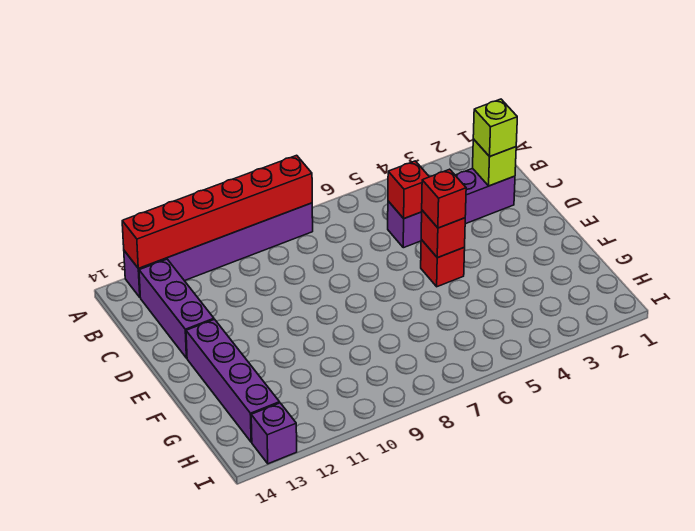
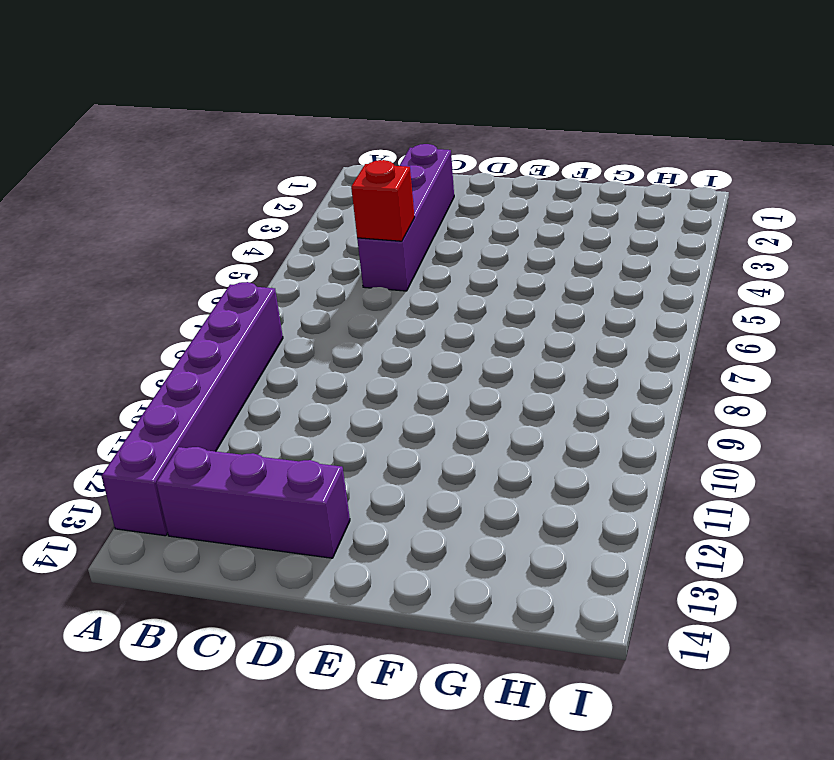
none -> red 1x1 brick [421,240,465,287]
none -> purple 1x4 brick [186,319,280,442]
none -> purple 1x1 brick [251,403,297,464]

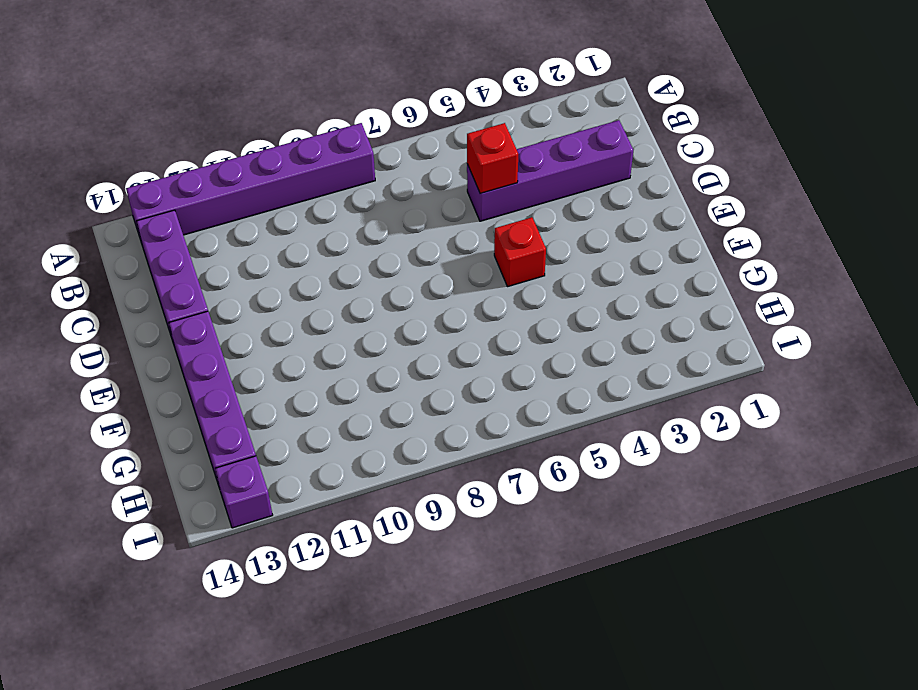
none -> red 1x6 brick [122,155,312,268]
none -> lime 1x1 brick [473,139,516,186]
none -> red 1x1 brick [421,210,465,258]

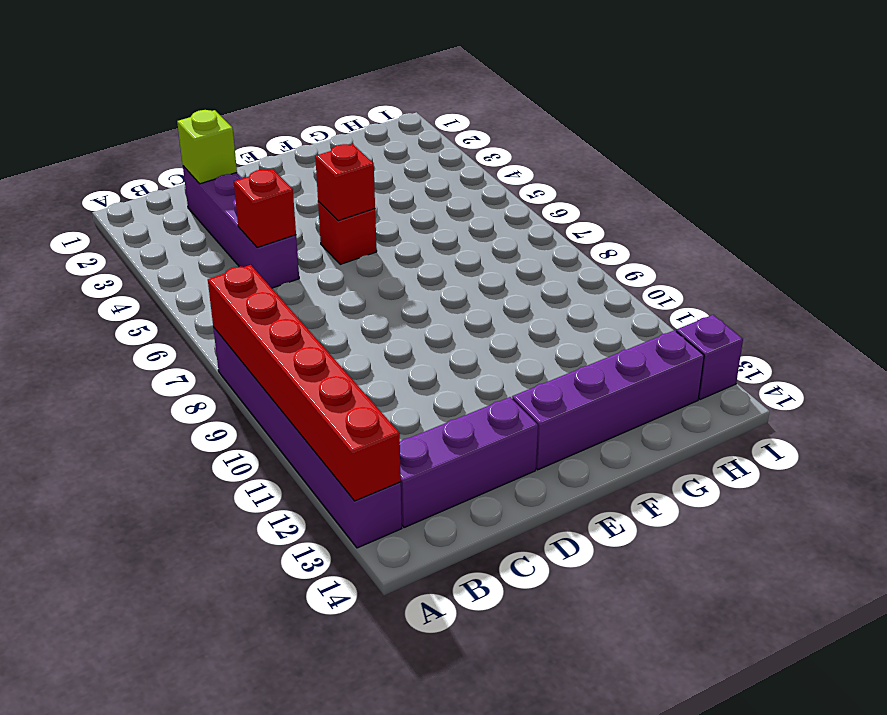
none -> lime 1x1 brick [473,99,517,157]
none -> red 1x1 brick [422,169,466,228]

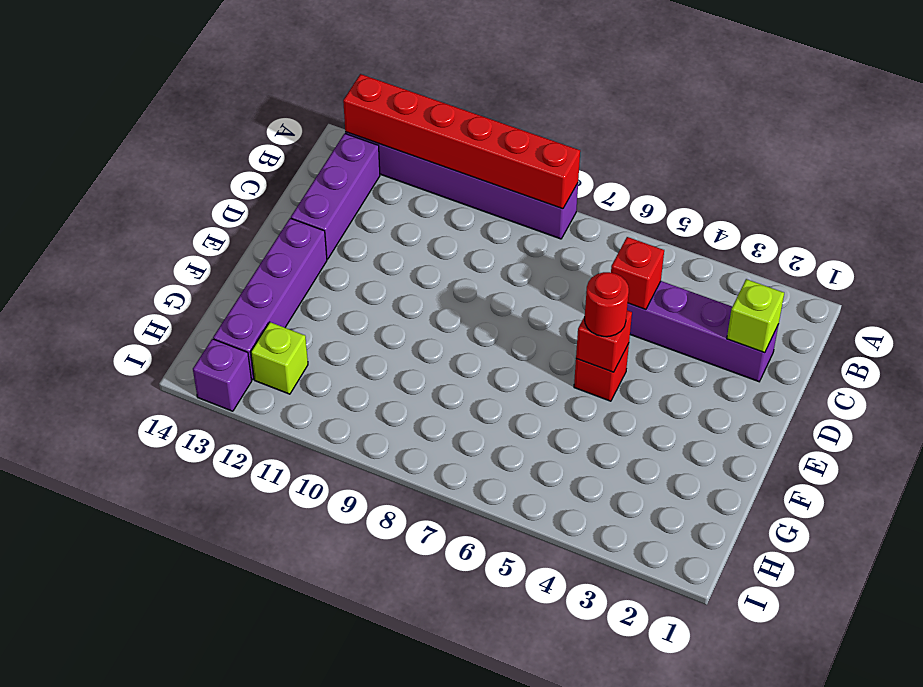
red 1x1 round brick [585,272,629,337] -> red 1x1 brick [422,169,466,228]
lime 1x1 brick [251,322,308,394] -> lime 1x1 brick moved to [473,99,517,157]

